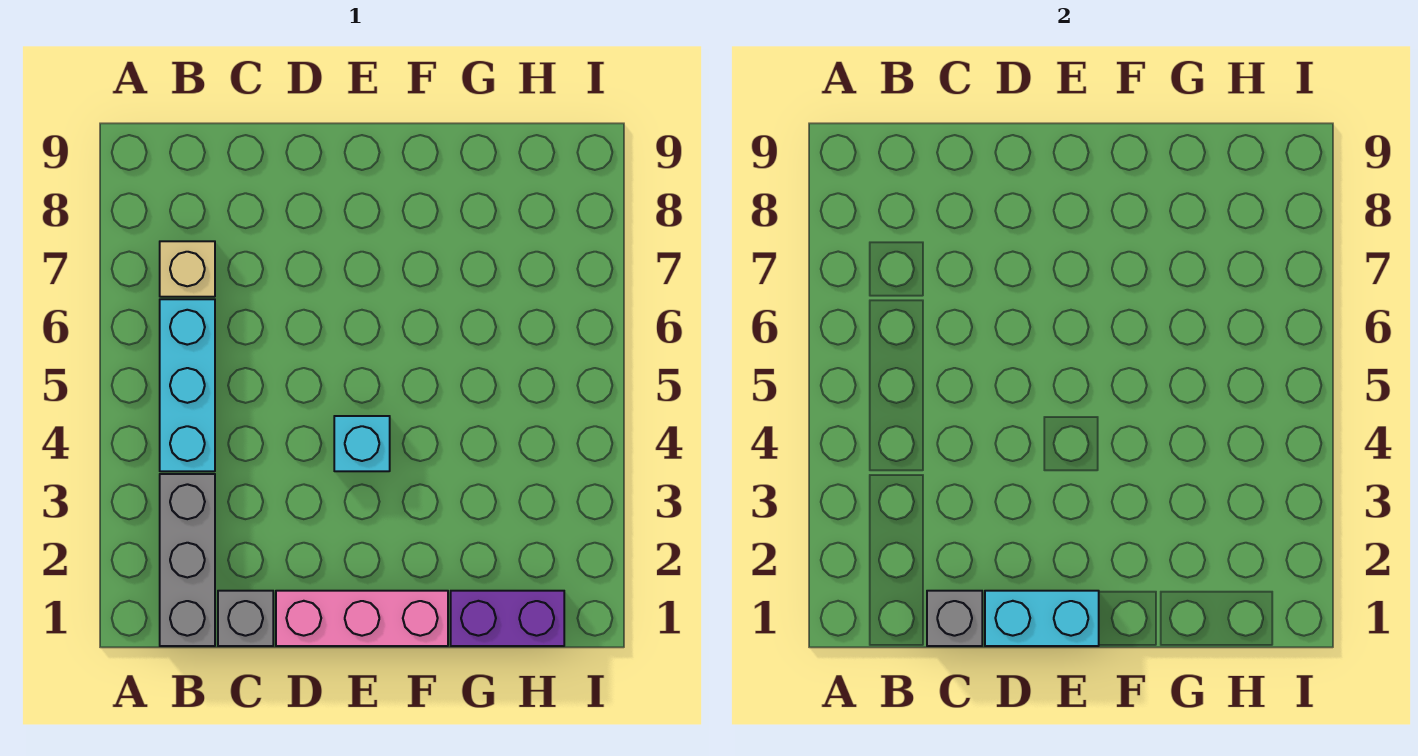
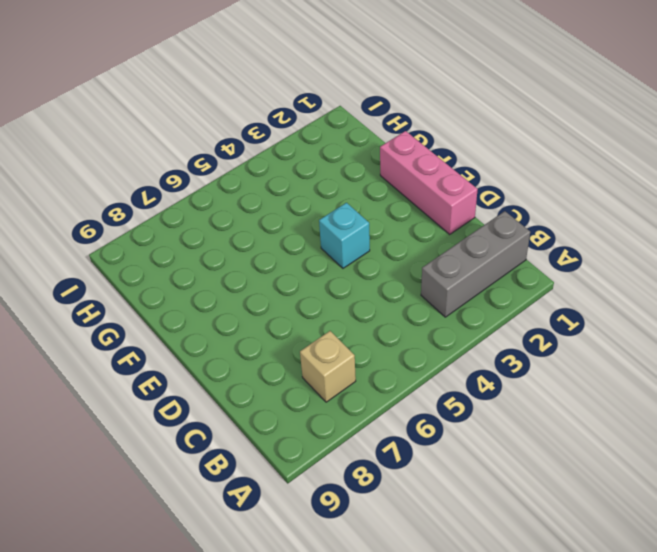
none -> cyan 1x3 brick [160,299,215,471]
none -> grey 1x1 brick [218,591,273,646]

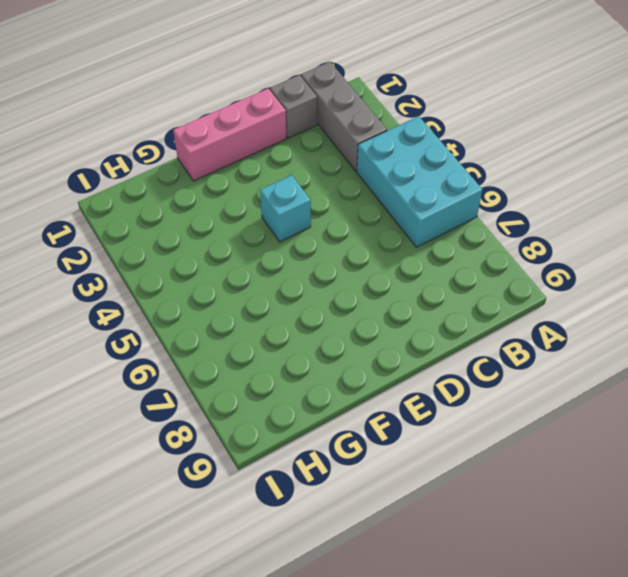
cyan 2x3 brick [357,116,482,247] -> cyan 1x3 brick [160,299,215,471]
none -> tan 1x1 brick [160,241,215,297]
none -> purple 1x2 brick [451,591,564,646]

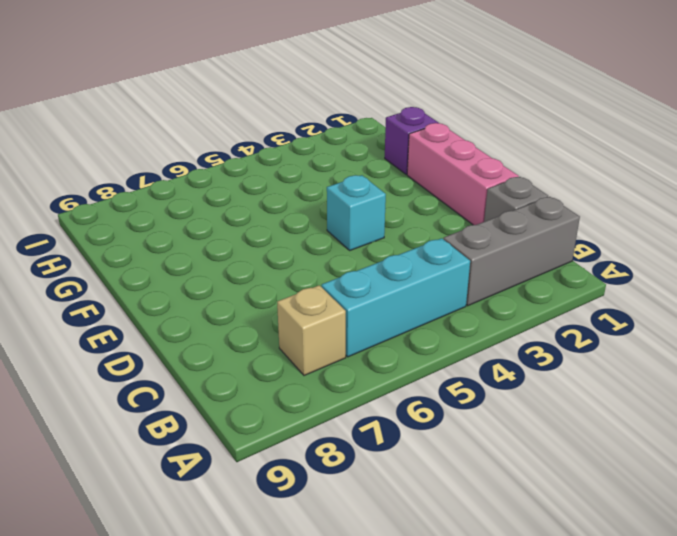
purple 1x1 brick [385,107,438,175] -> purple 1x2 brick [451,591,564,646]
none -> grey 1x1 brick [927,591,982,646]
none -> cyan 1x2 brick [985,591,1099,646]

